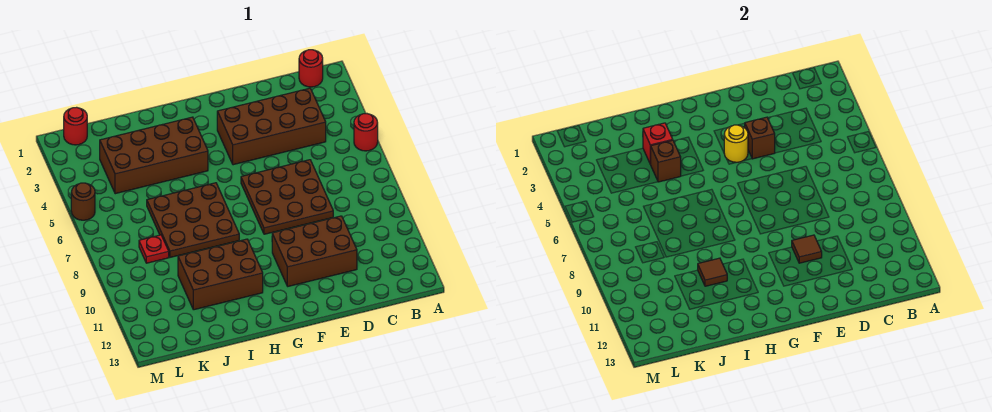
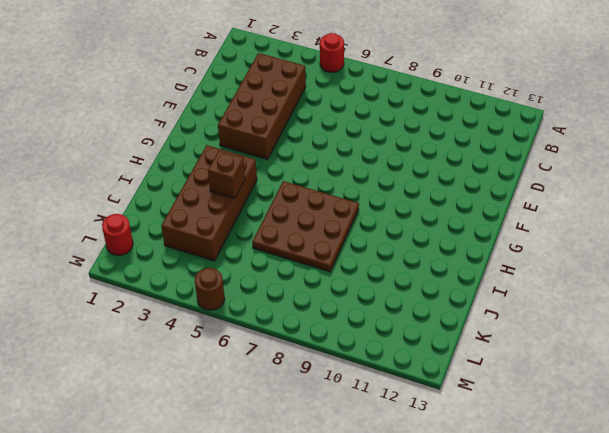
none -> red 1x1 round brick [299,50,323,87]
none -> brown 3x3 plate [241,160,333,234]
none -> brown 2x3 brick [272,216,357,286]

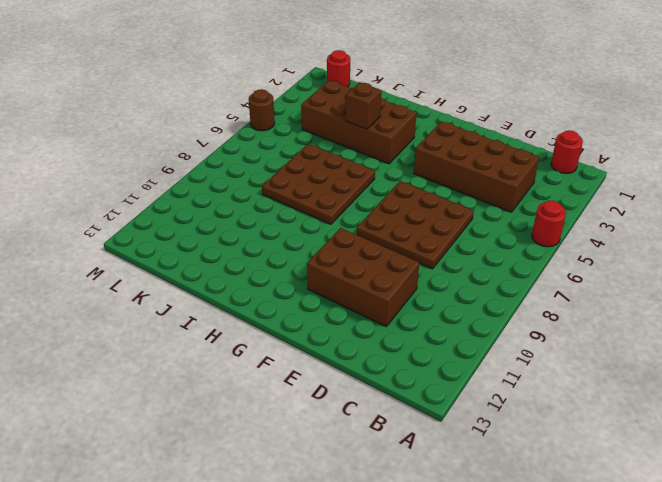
none -> brown 2x3 brick [178,239,263,310]
none -> red 1x1 plate [139,235,169,263]
none -> brown 1x1 brick [745,117,775,159]

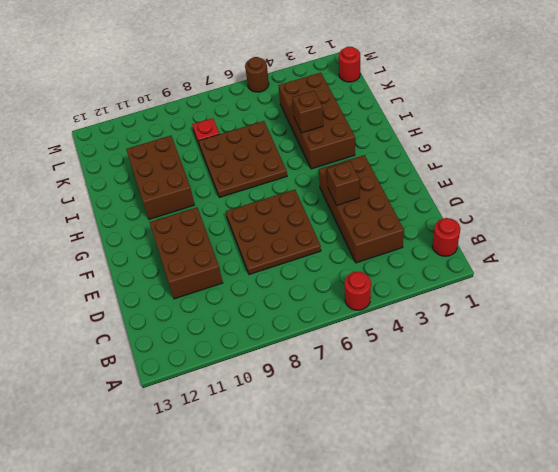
none -> brown 1x1 tile [792,235,822,263]
none -> yellow 1x1 round brick [724,125,748,162]
none -> red 1x1 brick [643,123,673,164]

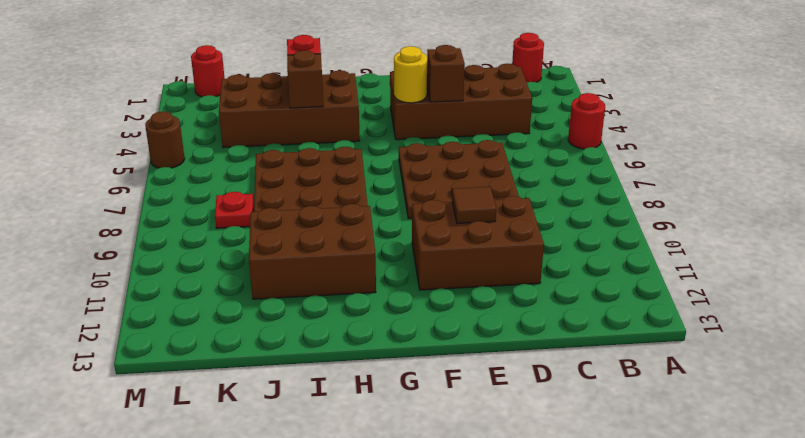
none -> brown 1x1 tile [698,258,727,286]

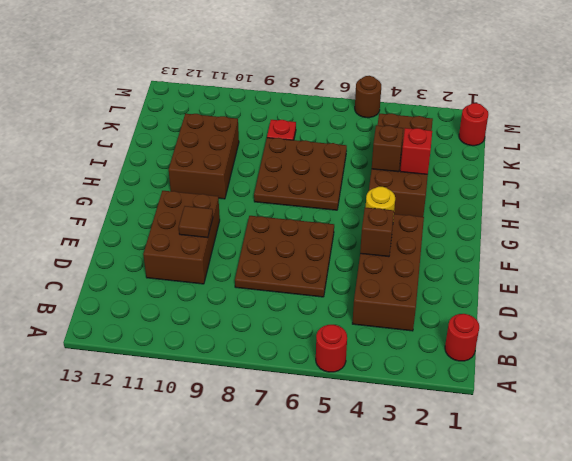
none -> brown 1x1 tile [698,258,727,286]

